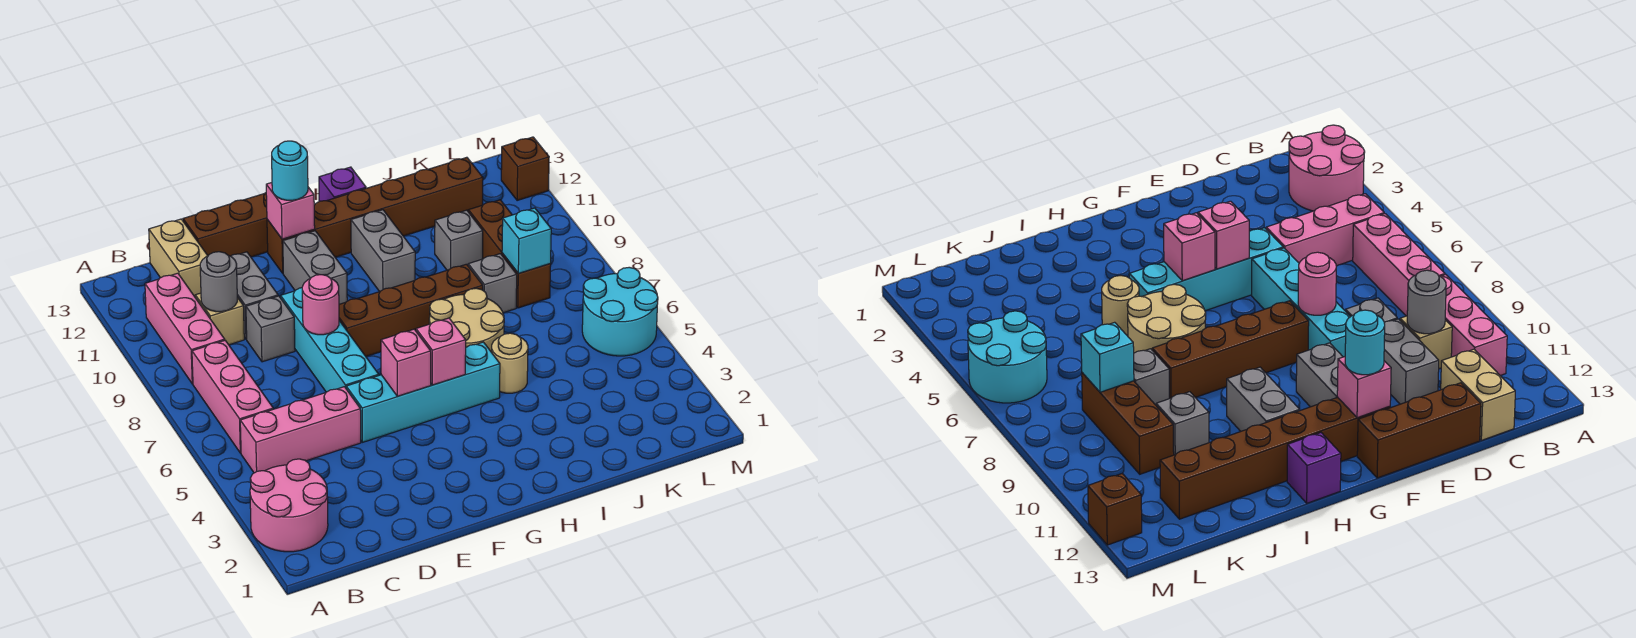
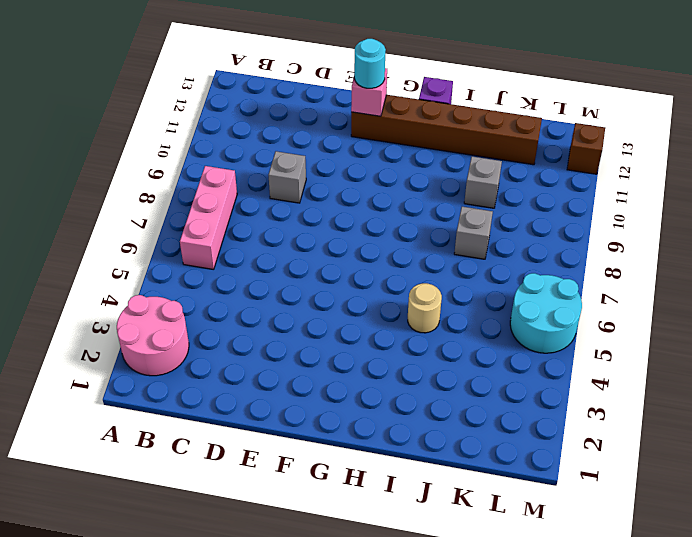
none -> pink 1x3 brick [240,387,361,473]
none -> pink 1x3 brick [145,273,225,384]
none -> tan 1x1 brick [195,293,244,345]
none -> tan 1x2 brick [149,219,208,297]

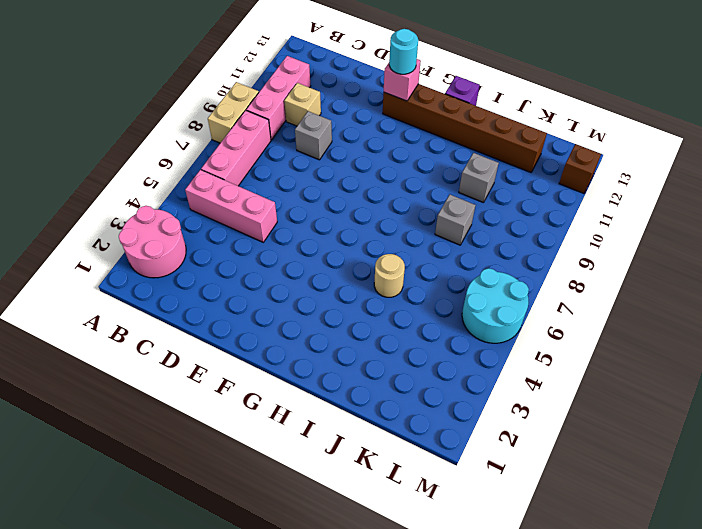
tan 1x2 brick [208,82,259,143] -> tan 1x2 brick moved to [149,219,208,297]
none -> grey 1x2 brick [231,252,278,339]
none -> brown 1x3 brick [183,193,268,257]
none -> cyan 1x4 brick [346,342,500,442]
none -> cyan 1x4 brick [281,288,379,392]

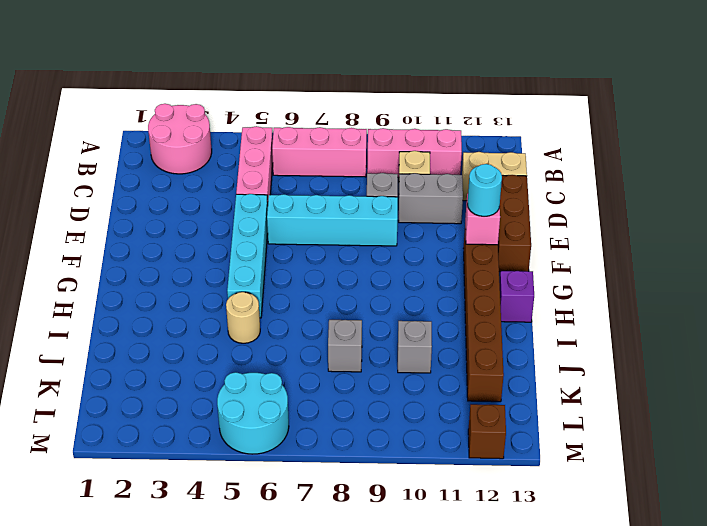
none -> brown 1x4 brick [339,264,483,356]
none -> grey 1x2 brick [283,231,347,304]
none -> tan 2x2 round brick [429,288,504,352]
none -> grey 1x2 brick [351,210,415,292]

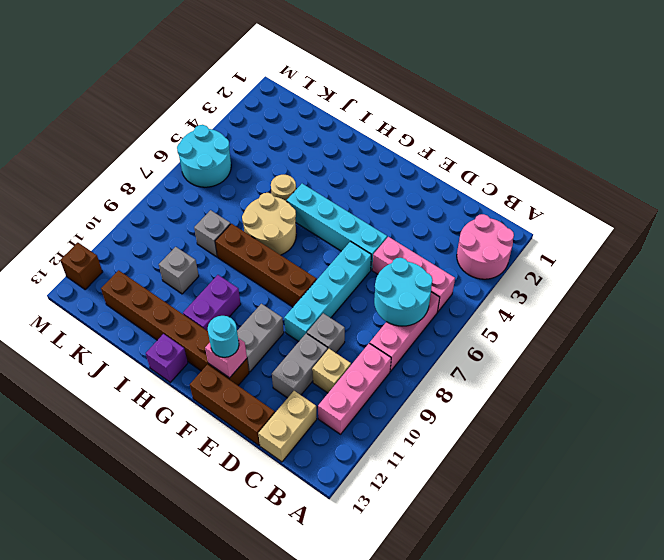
cyan 2x2 round brick [374,258,432,326] -> none
purple 1x2 brick [183,275,241,331] -> grey 1x2 brick [351,210,415,292]
none -> brown 1x3 brick [468,200,551,308]
none -> grey 1x1 round brick [200,252,237,312]
none -> pink 1x1 round brick [302,275,339,335]
none -> pink 1x1 brick [381,329,431,396]

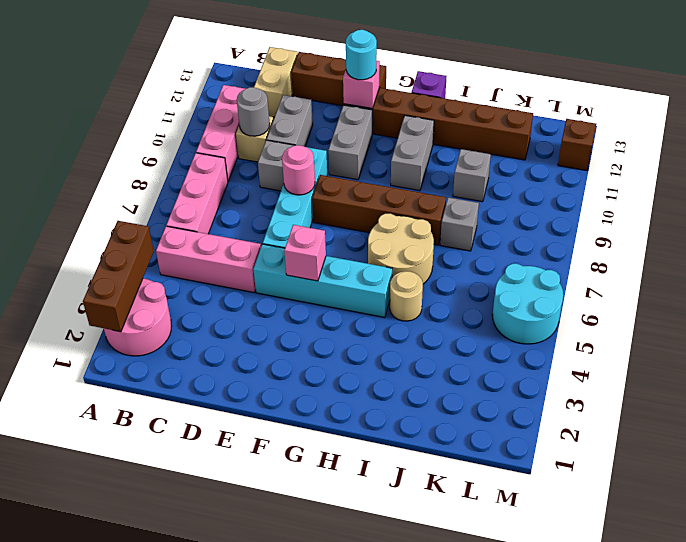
brown 1x3 brick [83,221,154,332] -> brown 1x3 brick moved to [468,200,551,308]
none -> pink 1x1 brick [416,318,466,385]
none -> cyan 1x1 brick [502,208,551,274]

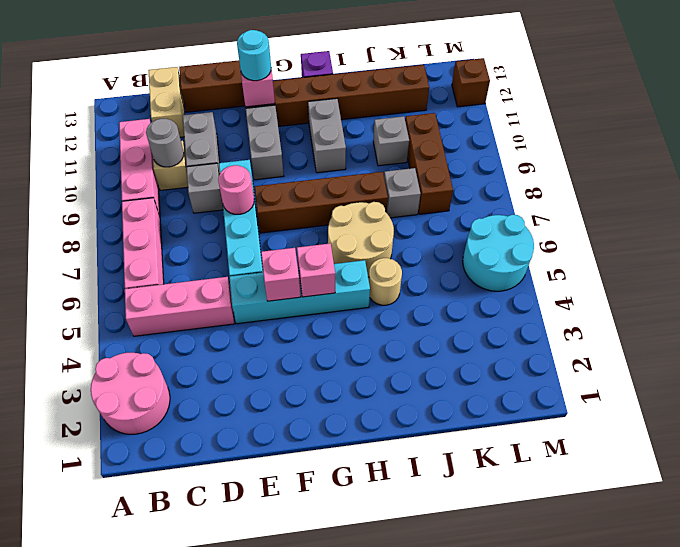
none -> cyan 1x1 brick [502,208,551,274]

